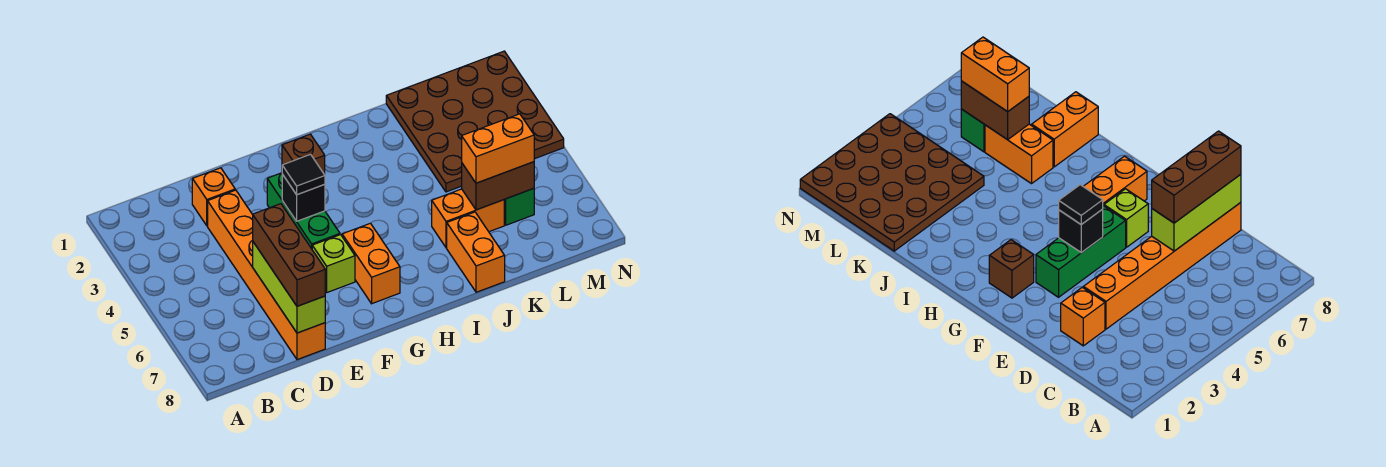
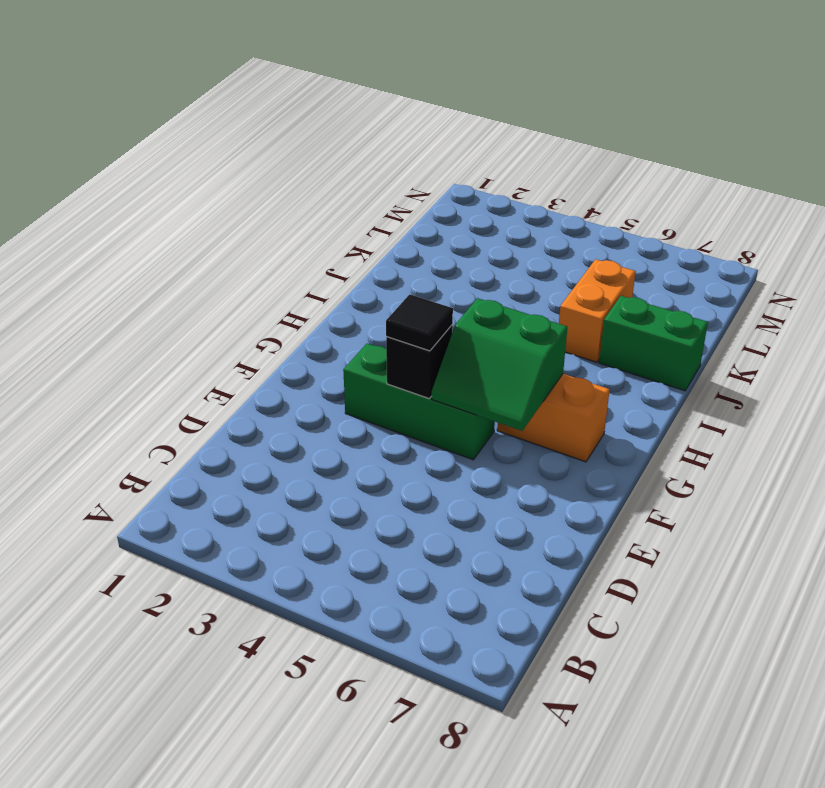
green 2x2 slope [432,298,567,431] -> none
green 1x2 brick [599,296,708,391] -> orange 1x2 brick [447,212,505,292]
none -> orange 1x1 brick [192,168,235,226]
none -> orange 1x6 brick [208,190,325,360]
none -> lime 1x1 brick [312,235,355,292]

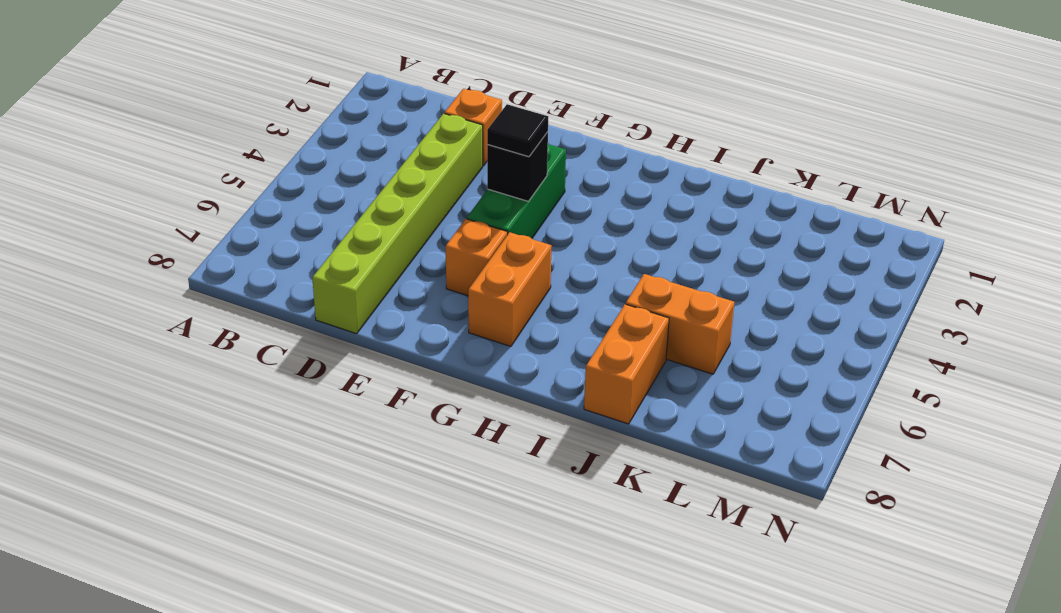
lime 1x6 brick [312,114,483,334] -> orange 1x6 brick [208,190,325,360]
orange 1x1 brick [446,219,507,296] -> lime 1x1 brick [312,235,355,292]
none -> brown 1x1 brick [282,134,325,175]
none -> brown 4x4 plate [386,51,564,192]
none -> green 1x1 brick [504,188,534,225]

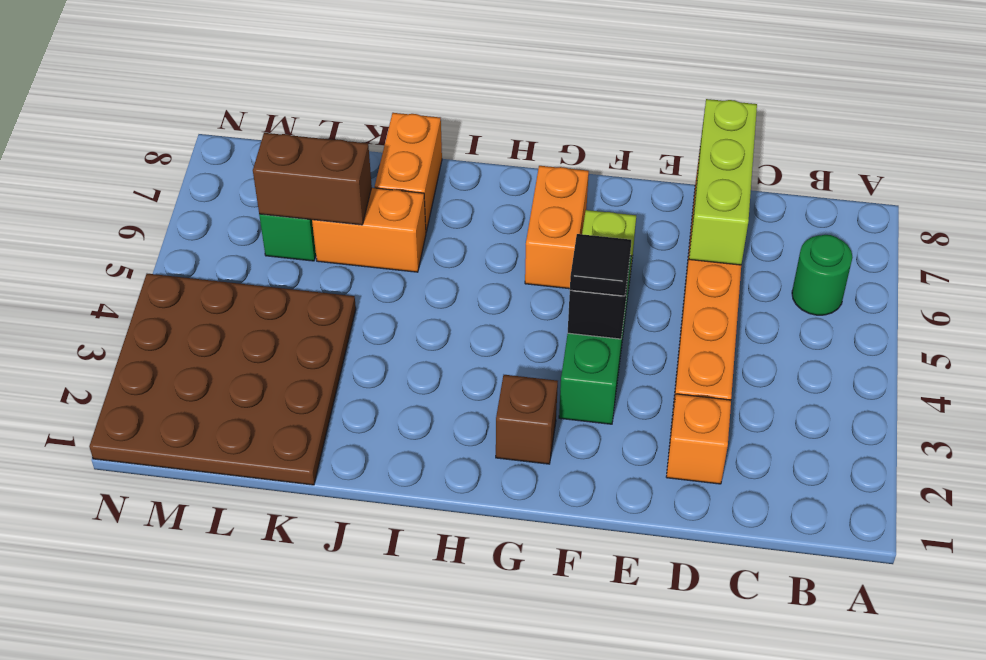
green 1x1 round brick [792,235,853,315] -> none
none -> brown 1x3 brick [253,204,325,306]
none -> orange 1x2 brick [462,114,534,183]

